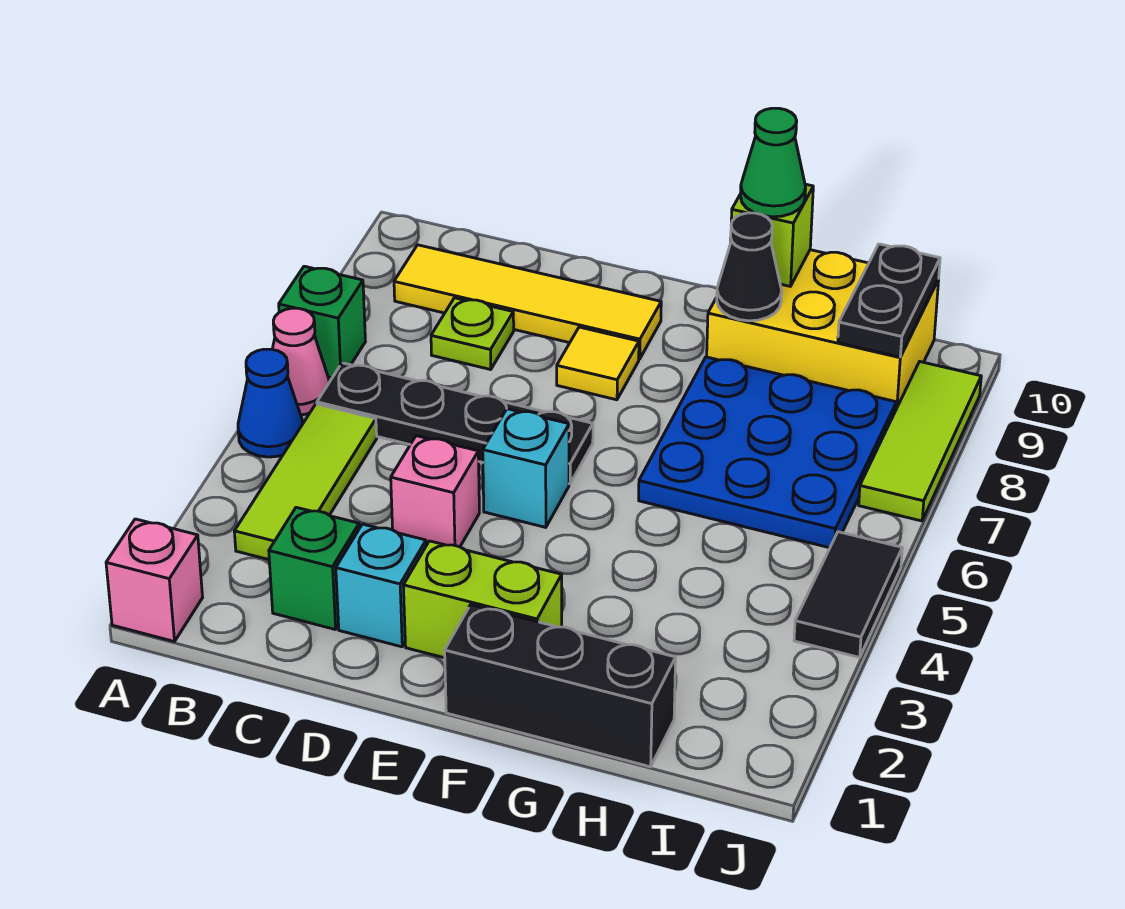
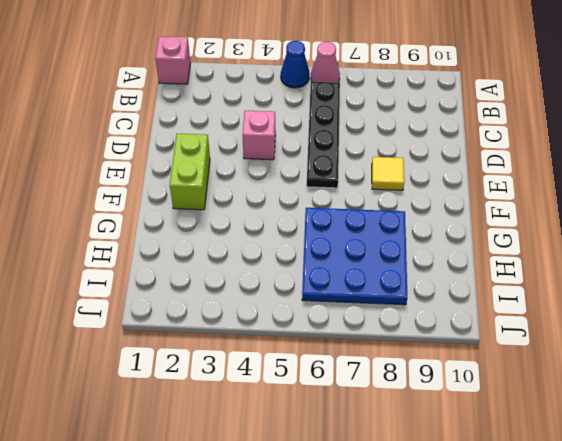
none -> green 1x1 brick [279,266,365,378]
none -> lime 1x3 tile [234,404,377,560]
none -> yellow 1x4 tile [394,245,661,359]

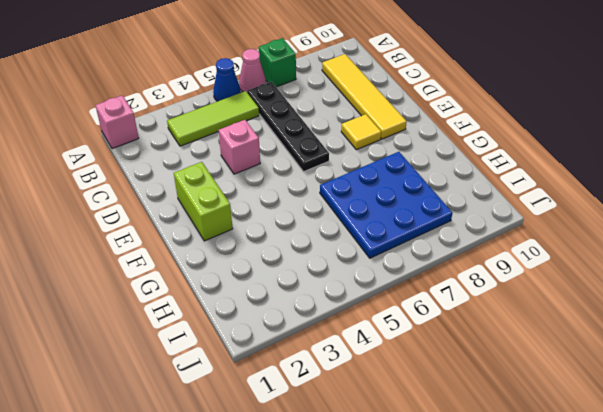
none -> green 1x1 brick [269,507,359,630]
none -> lime 1x1 plate [431,298,514,370]
none -> cyan 1x1 brick [336,524,426,647]

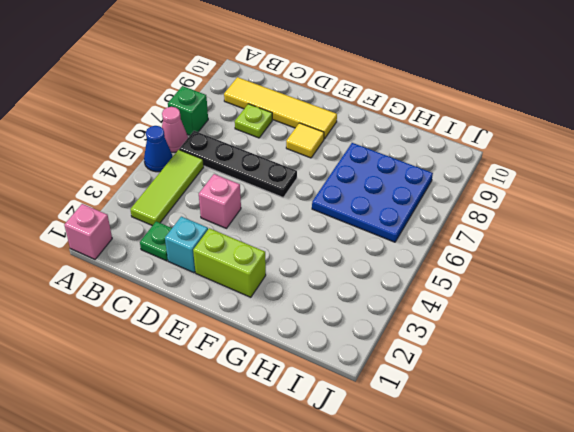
green 1x1 plate [140,221,172,261] -> green 1x1 brick [269,507,359,630]
none -> cyan 1x1 brick [483,409,569,527]
none -> black 1x3 brick [445,605,676,767]
none -> yellow 2x3 brick [707,250,939,409]

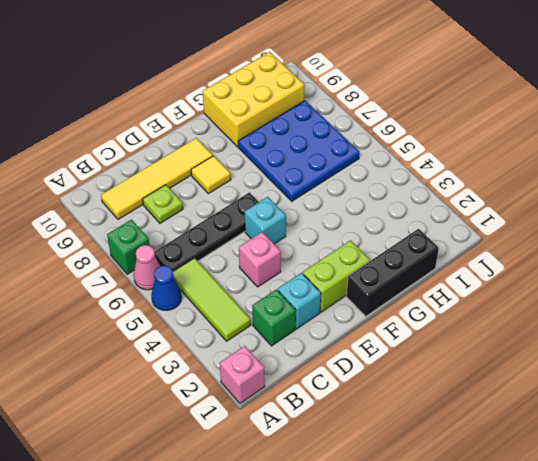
none -> black 1x2 tile [794,532,902,657]
none -> lime 1x3 tile [859,362,981,521]
none -> black 1x1 cone [717,213,782,321]

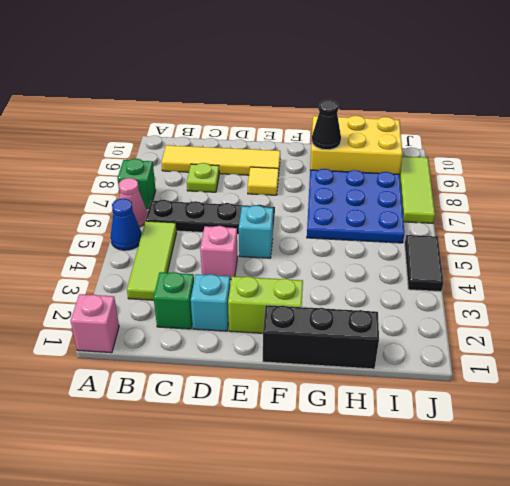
none -> lime 1x1 brick [731,184,813,286]
none -> black 1x2 plate [838,244,940,357]
none -> green 1x1 cone [740,108,806,217]

